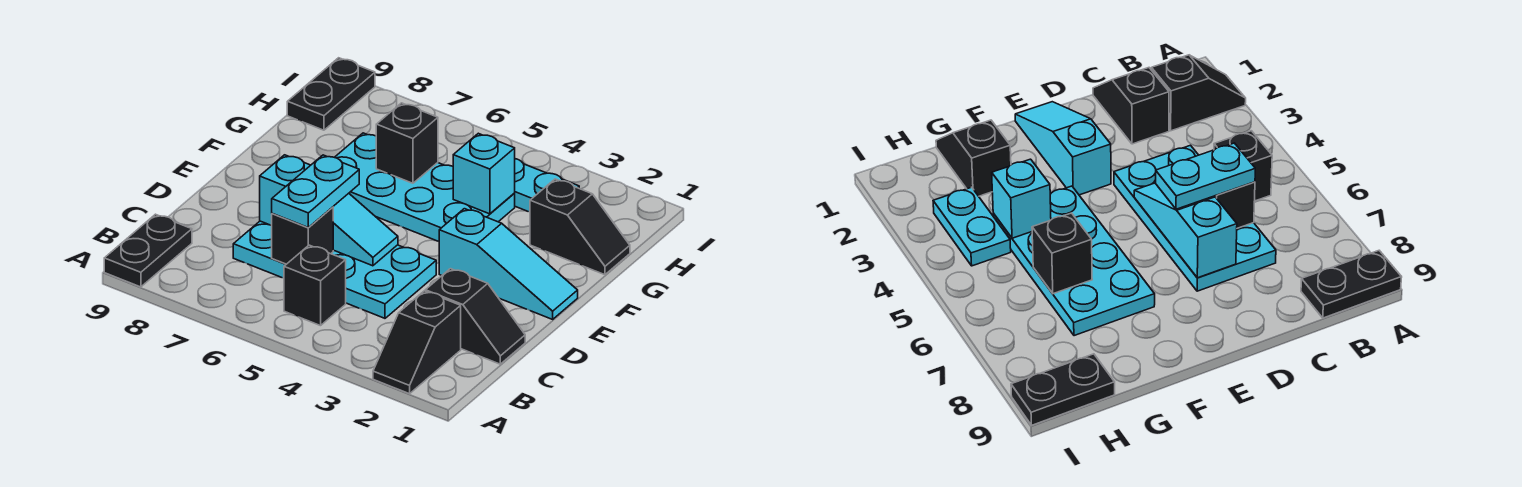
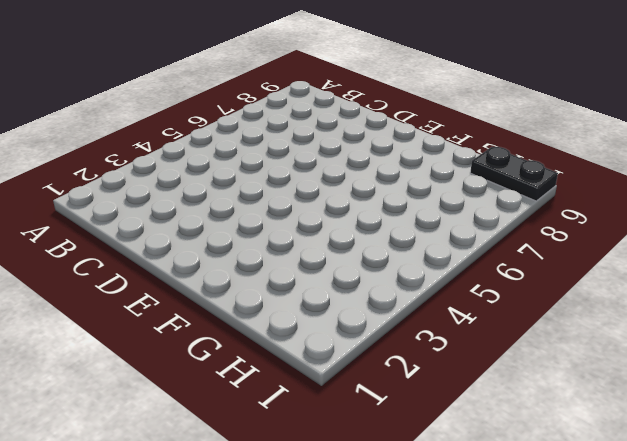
none -> black 1x2 slope [373,291,461,394]
none -> black 1x2 plate [104,214,192,287]
none -> black 1x1 brick [284,245,346,326]

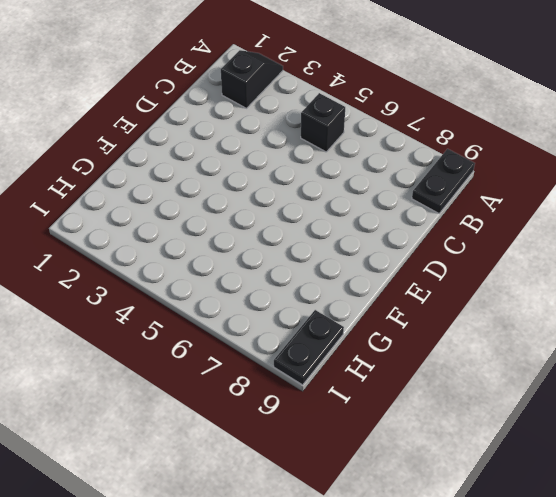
none -> black 1x2 slope [425,269,525,364]
none -> cyan 2x4 plate [233,221,436,318]
none -> cyan 1x3 slope [439,209,578,319]

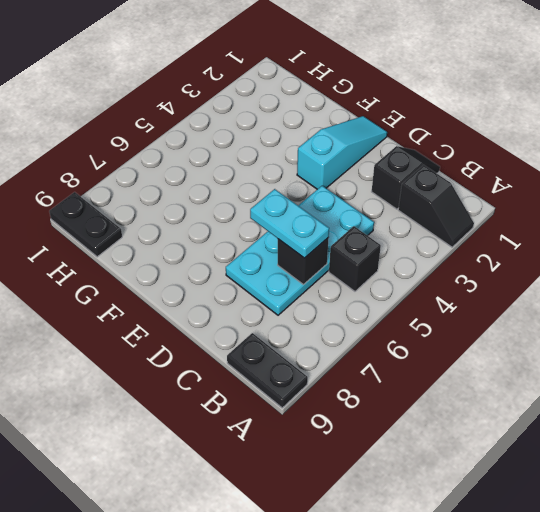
none -> cyan 2x4 plate [335,133,515,241]
none -> black 1x2 slope [530,179,630,275]
none -> cyan 1x2 plate [515,159,579,212]

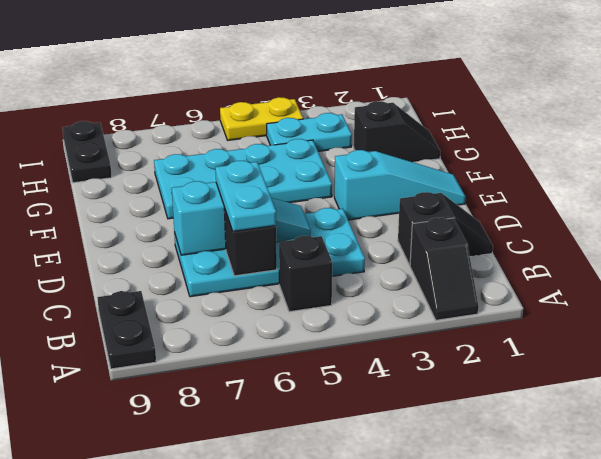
yellow 1x2 plate [220,97,303,140] -> none
none -> cyan 1x1 brick [453,133,515,214]
none -> black 1x1 brick [376,103,438,183]

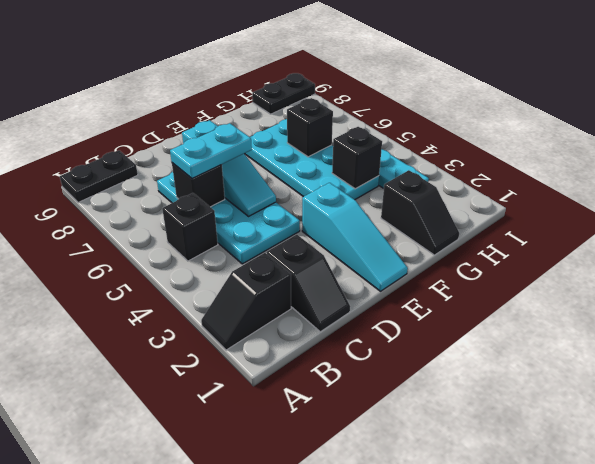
black 1x1 brick [332,127,382,189] -> cyan 1x1 brick [453,133,515,214]

